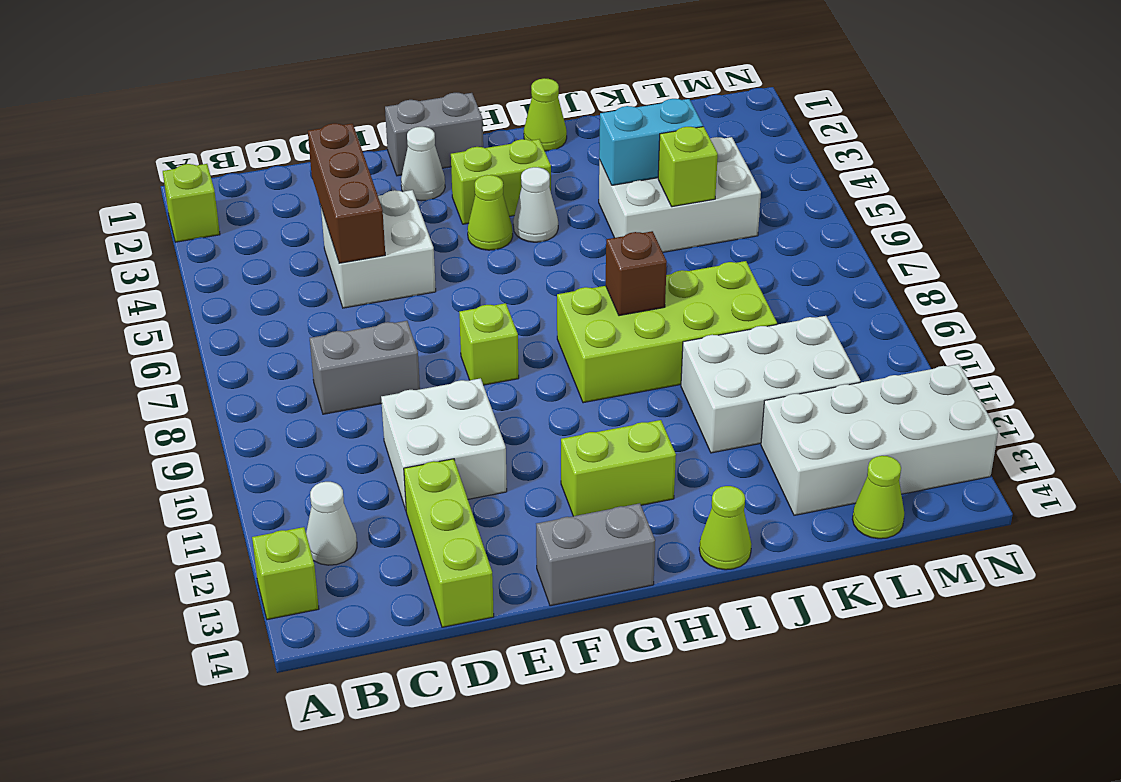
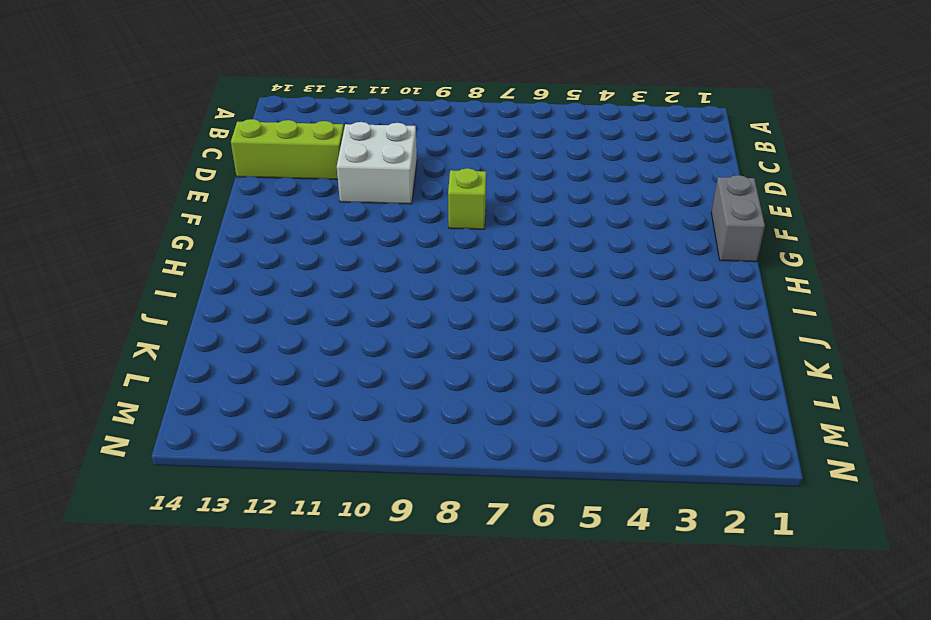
none -> lime 1x1 brick [163,164,220,242]
none -> lime 1x1 brick [252,527,319,620]
none -> white 1x1 cone [306,482,357,565]

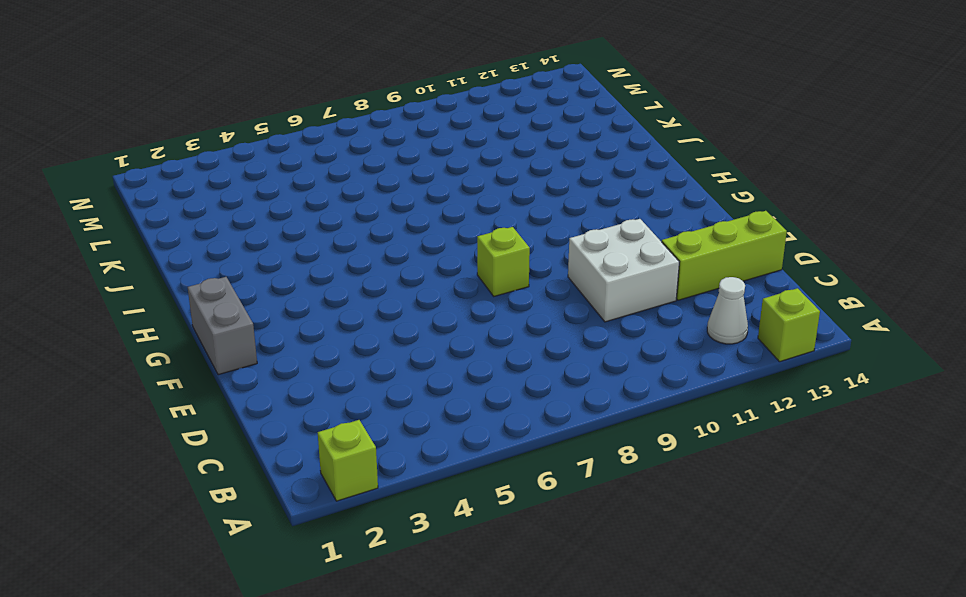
none -> grey 1x2 brick [310,321,420,414]
none -> white 2x2 brick [321,190,436,308]
none -> white 1x1 cone [401,127,445,201]

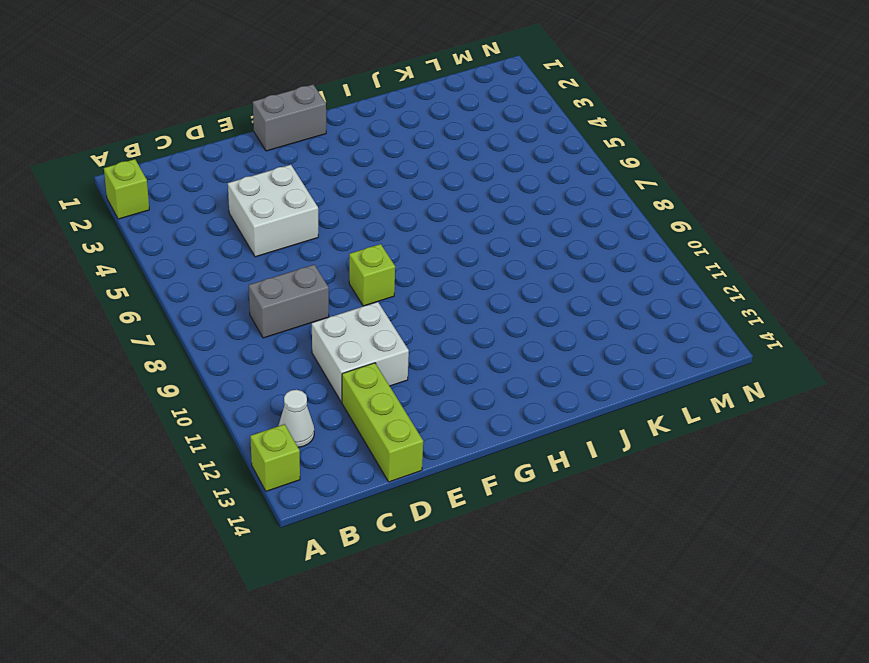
none -> white 1x1 cone [401,127,445,201]
none -> grey 1x2 brick [536,503,655,606]
none -> lime 1x2 brick [451,139,551,224]

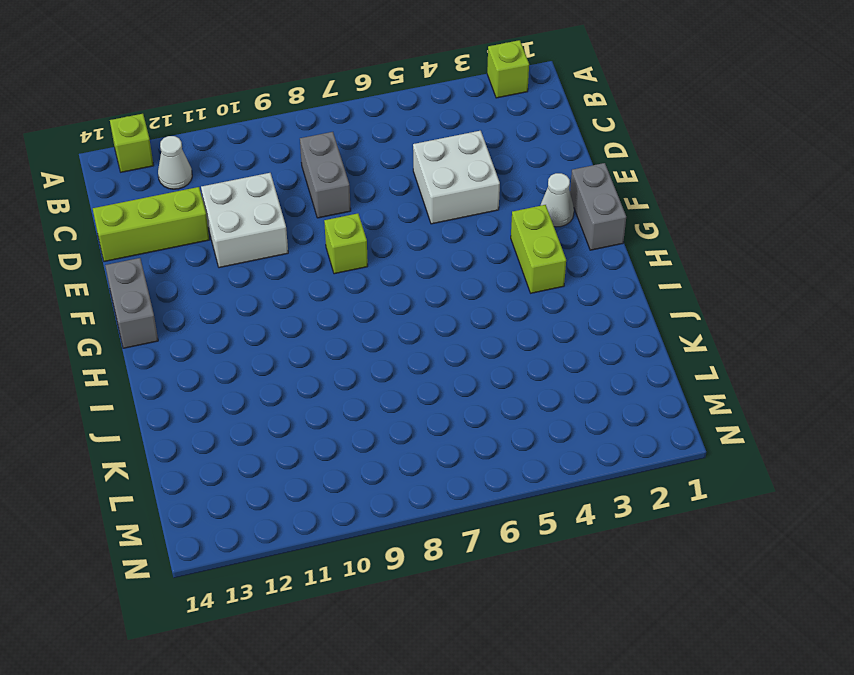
none -> lime 1x1 cone [468,175,513,250]
none -> lime 1x2 brick [561,420,676,516]
none -> white 1x1 cone [513,167,558,242]

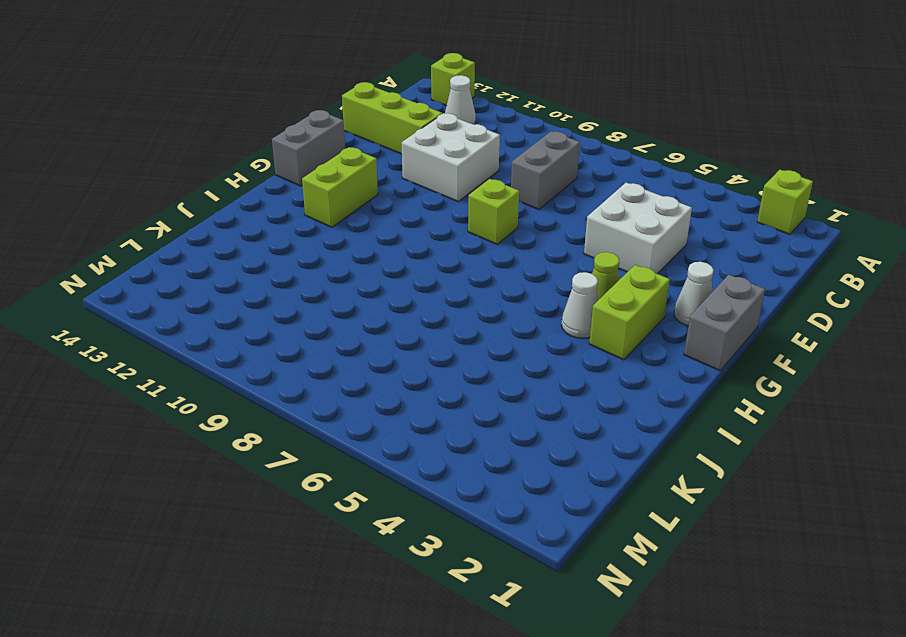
none -> lime 2x4 brick [557,261,777,403]
none -> lime 1x1 cone [524,78,567,151]
none -> lime 1x1 cone [699,486,751,570]

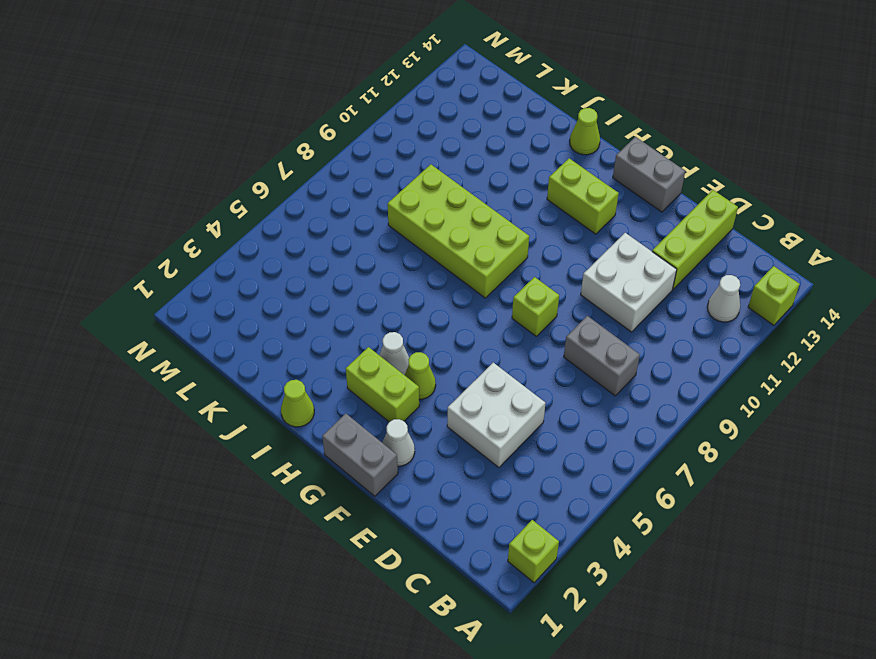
none -> white 2x3 brick [599,137,761,252]
none -> white 2x3 brick [681,316,860,453]
none -> white 2x4 brick [761,364,998,515]

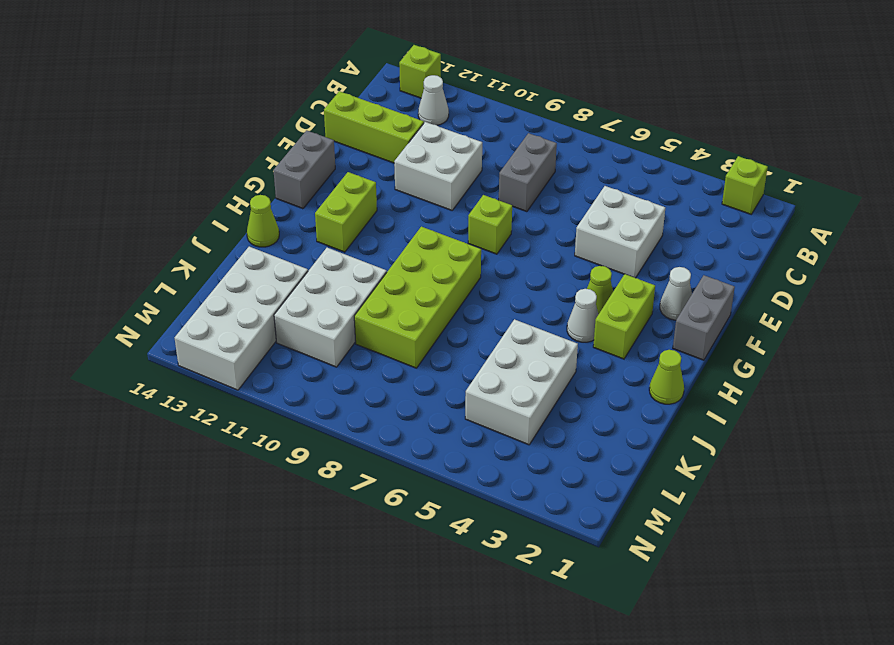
none -> lime 1x1 cone [852,456,904,539]
none -> brown 1x3 brick [308,123,385,263]
none -> brown 1x1 brick [606,231,667,316]

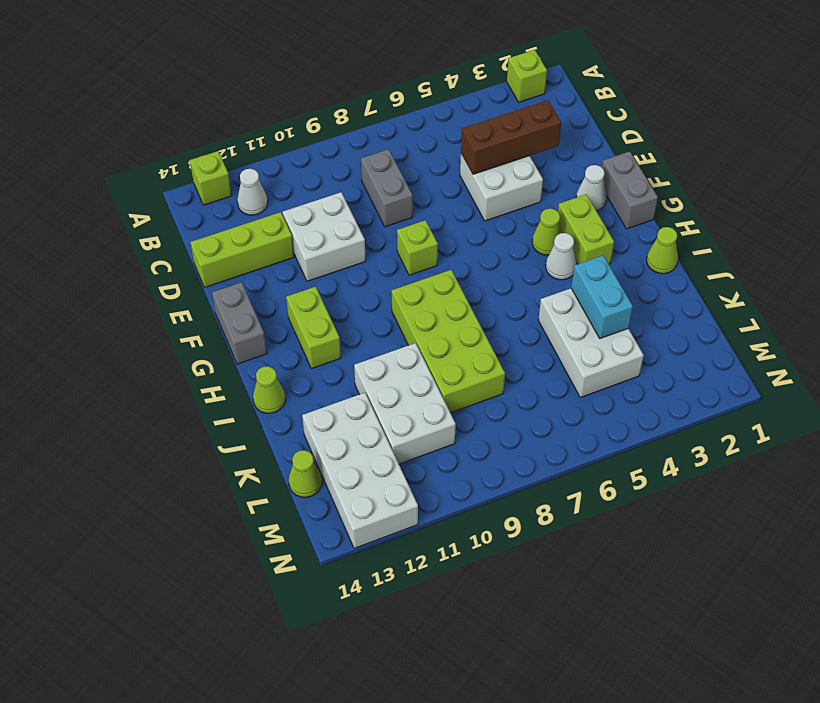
none -> brown 1x1 brick [606,231,667,316]
none -> lime 1x1 brick [658,127,718,207]

